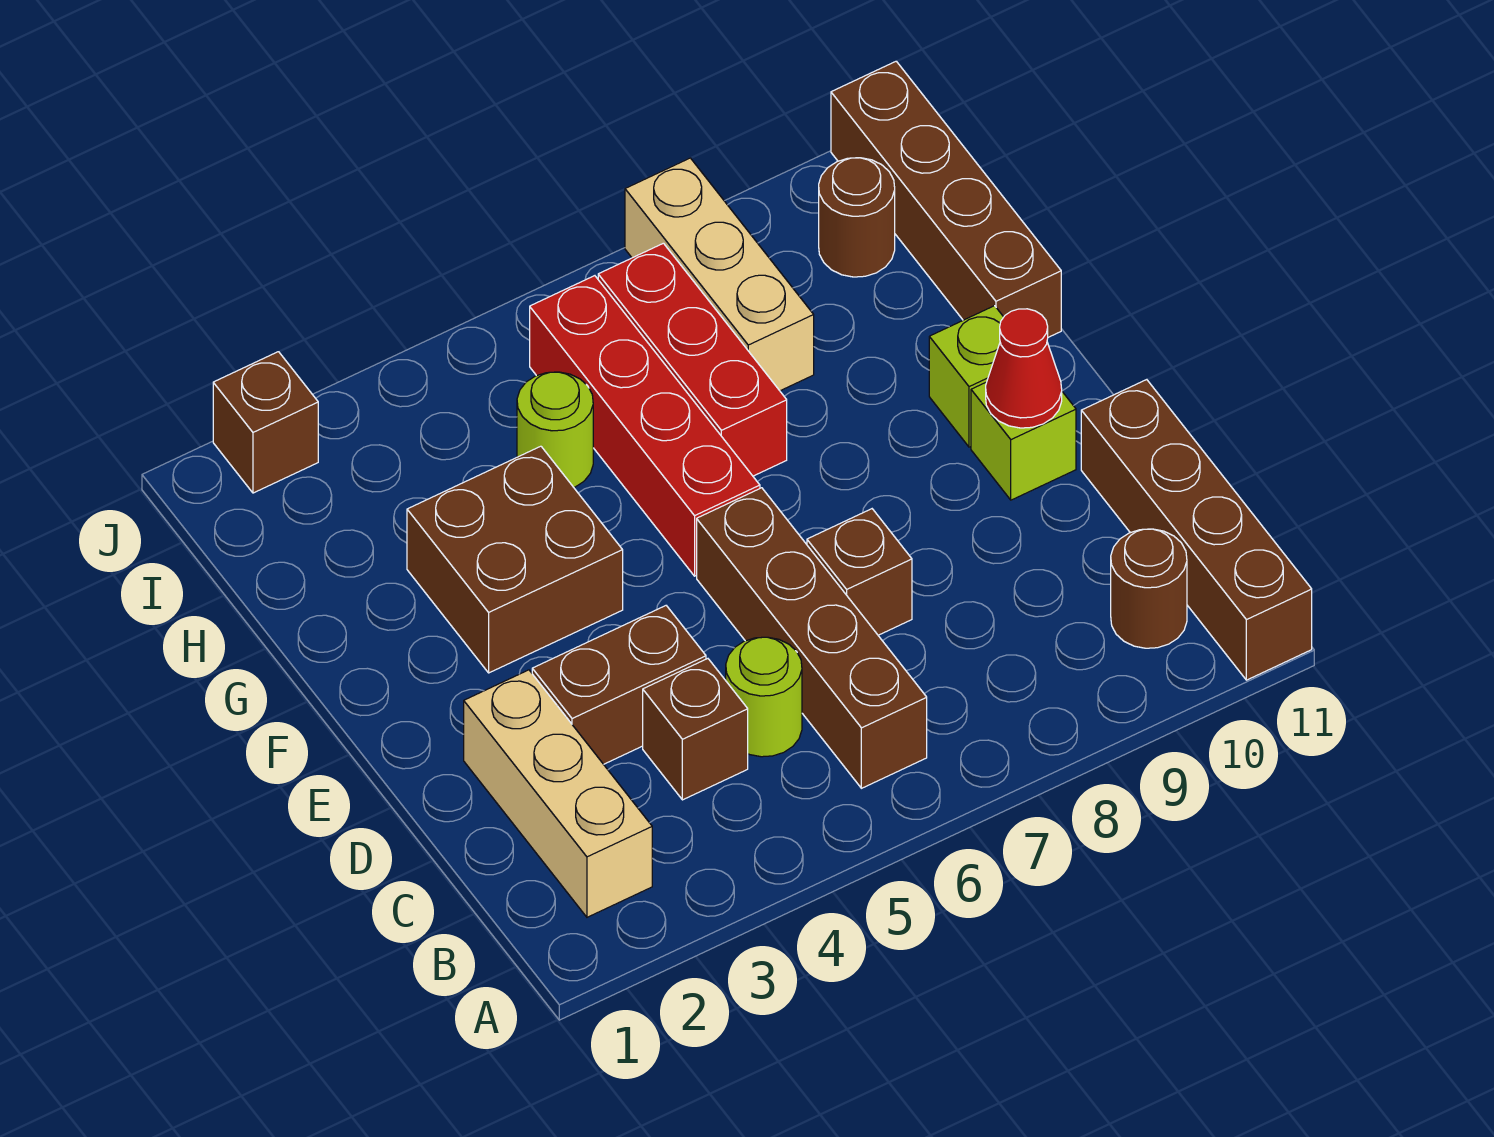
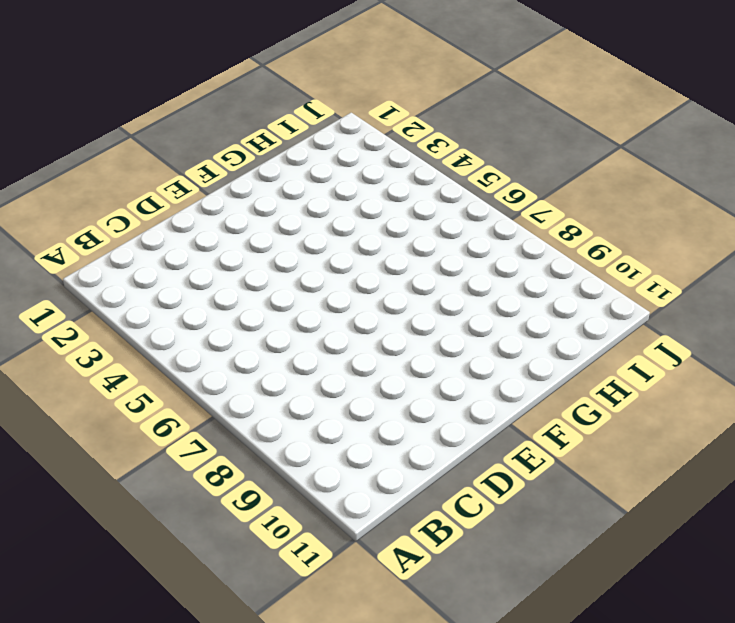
none -> brown 1x4 brick [1081,380,1312,680]
none -> tan 1x3 brick [464,670,652,917]
none -> brown 1x4 brick [697,488,927,788]

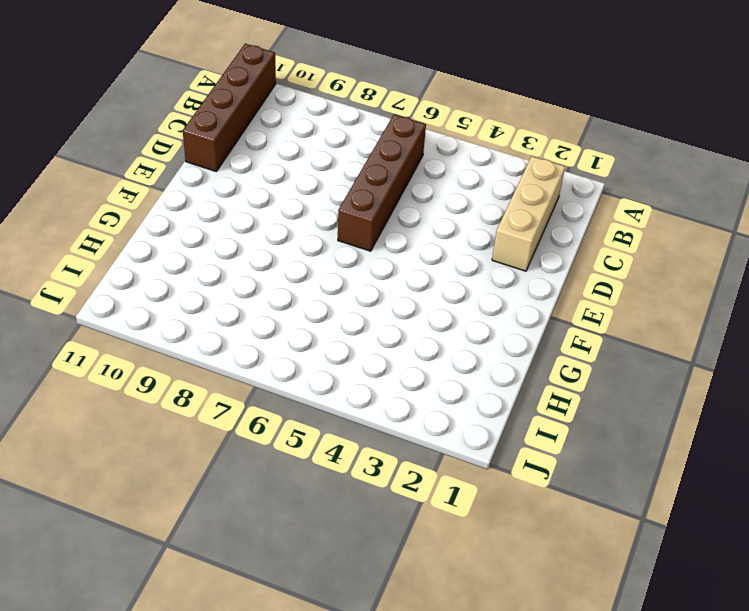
none -> brown 1x1 round brick [1111,529,1187,648]
none -> brown 1x1 brick [643,659,748,800]
none -> lime 1x1 round brick [726,637,802,757]

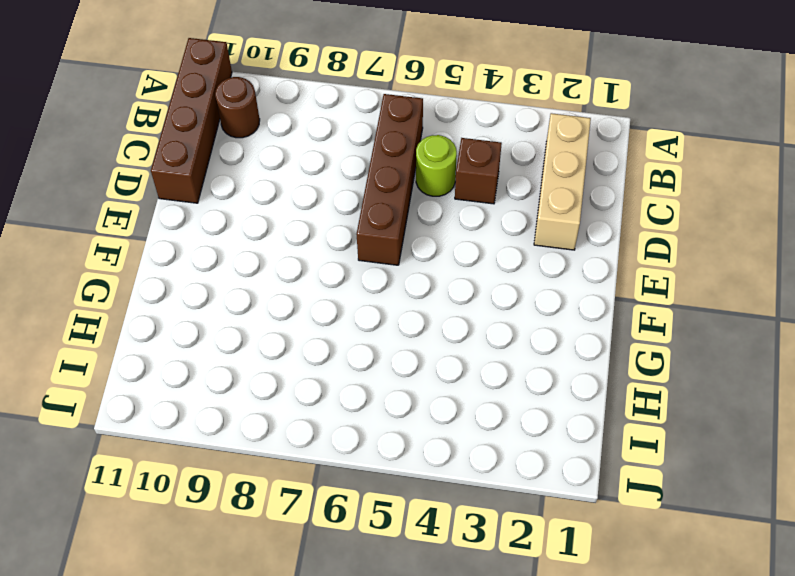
none -> brown 1x2 brick [532,606,706,764]
none -> brown 1x1 brick [807,509,912,635]
none -> lime 1x1 brick [971,382,1076,500]

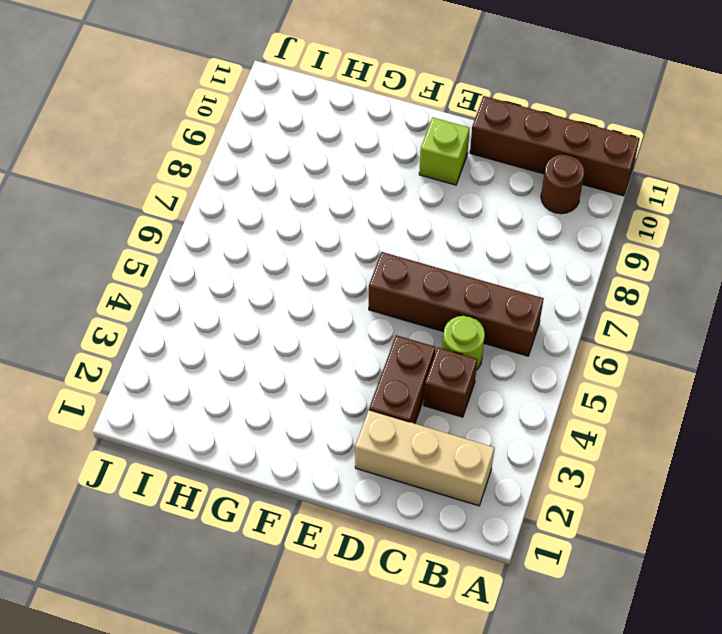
none -> brown 1x1 brick [807,509,912,635]
none -> brown 2x2 brick [407,446,623,673]
none -> red 1x4 brick [530,276,760,576]

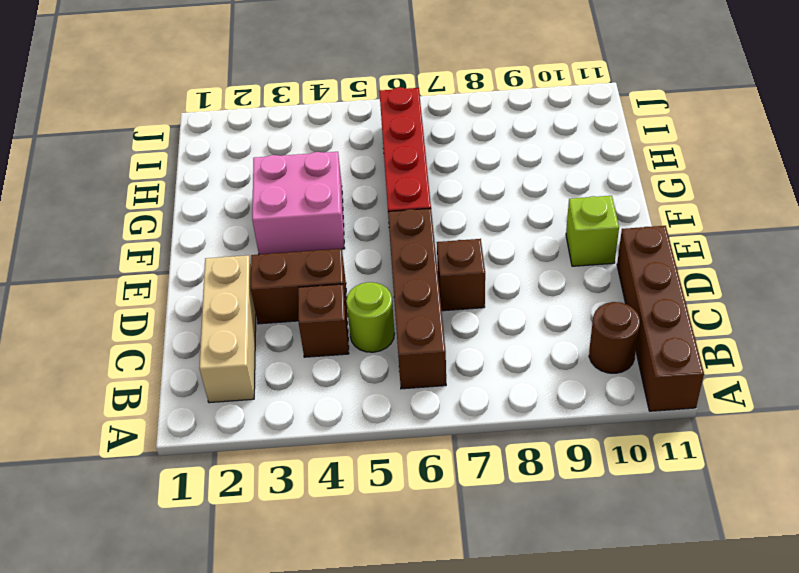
pink 2x2 brick [252,152,345,255] -> brown 2x2 brick [407,446,623,673]
none -> lime 1x1 brick [929,306,1003,447]
none -> red 1x3 brick [598,243,787,476]
none -> brown 1x4 brick [831,61,1061,337]

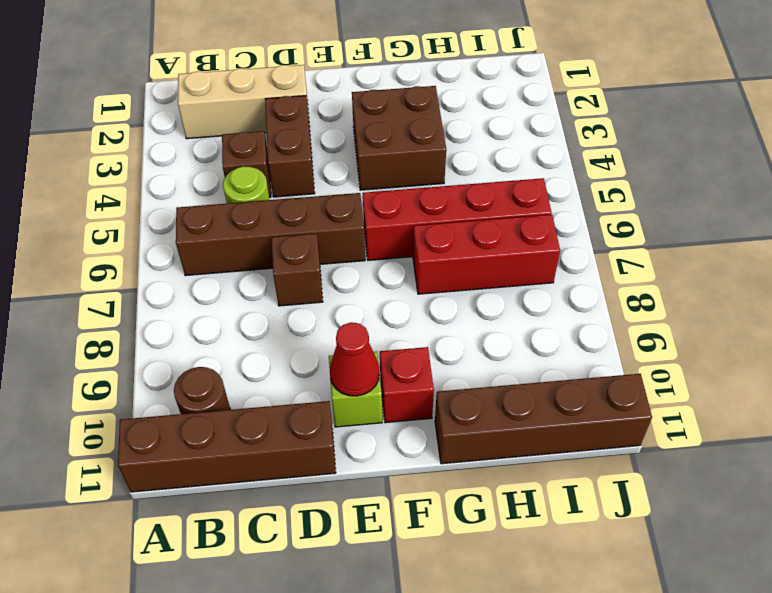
red 1x1 brick [380,347,434,423] -> lime 1x1 brick [929,306,1003,447]
none -> lime 1x1 round brick [517,372,593,487]
none -> tan 1x3 brick [625,158,814,391]
none -> brown 1x1 round brick [819,158,895,277]

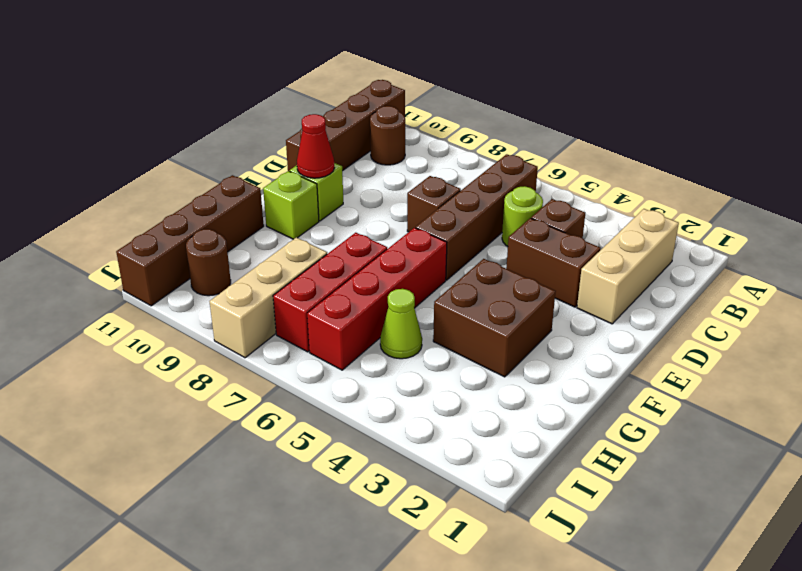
lime 1x1 cone [380,289,422,359] -> lime 1x1 round brick [517,372,593,487]
none -> brown 1x1 brick [213,352,318,493]

